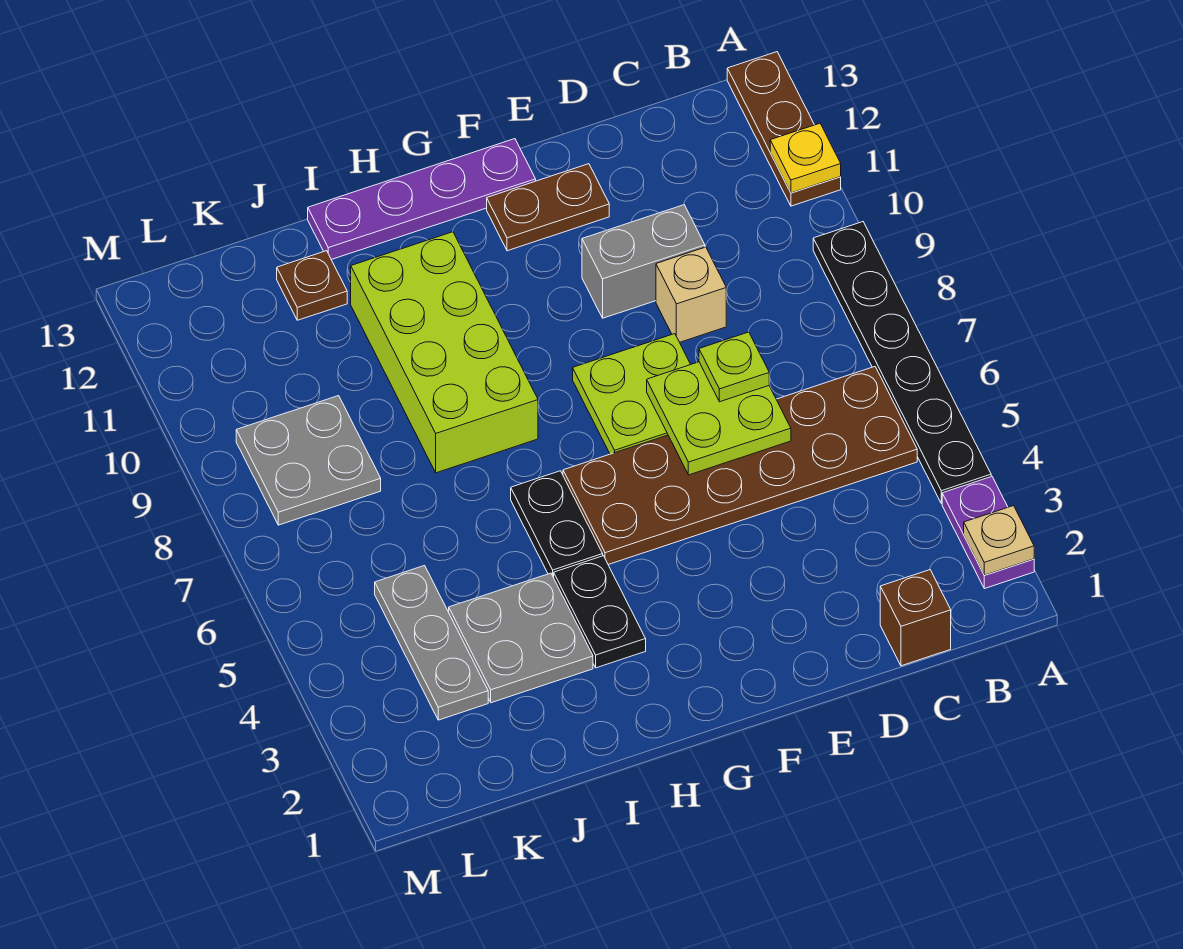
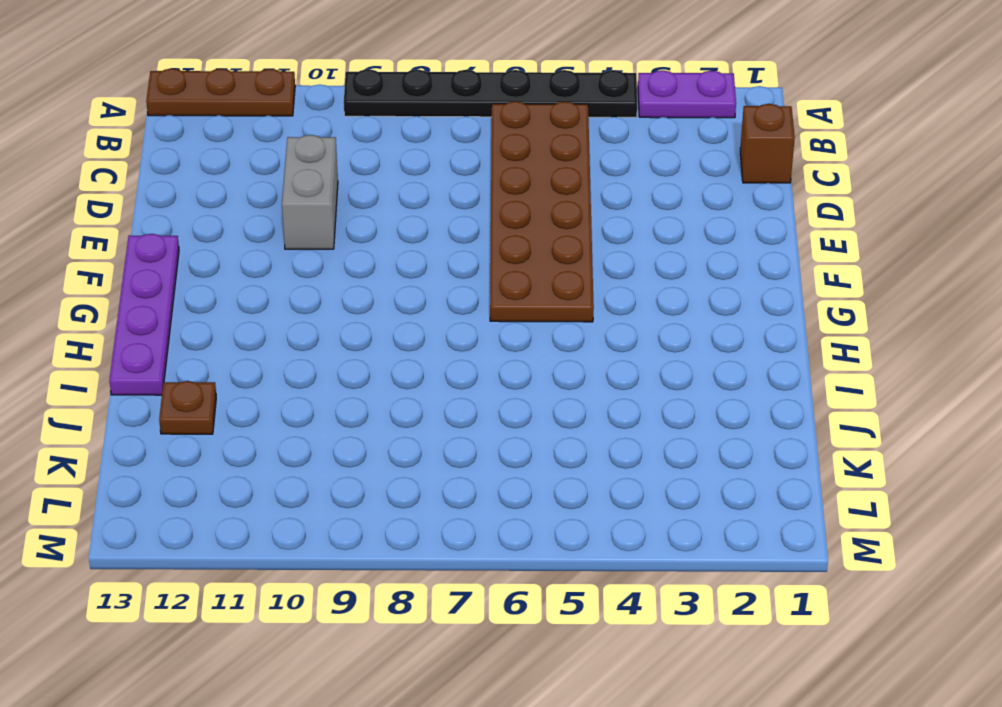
none -> tan 1x1 brick [656,247,726,342]
none -> lime 2x2 plate [573,334,691,454]
none -> brown 1x2 plate [487,164,609,251]

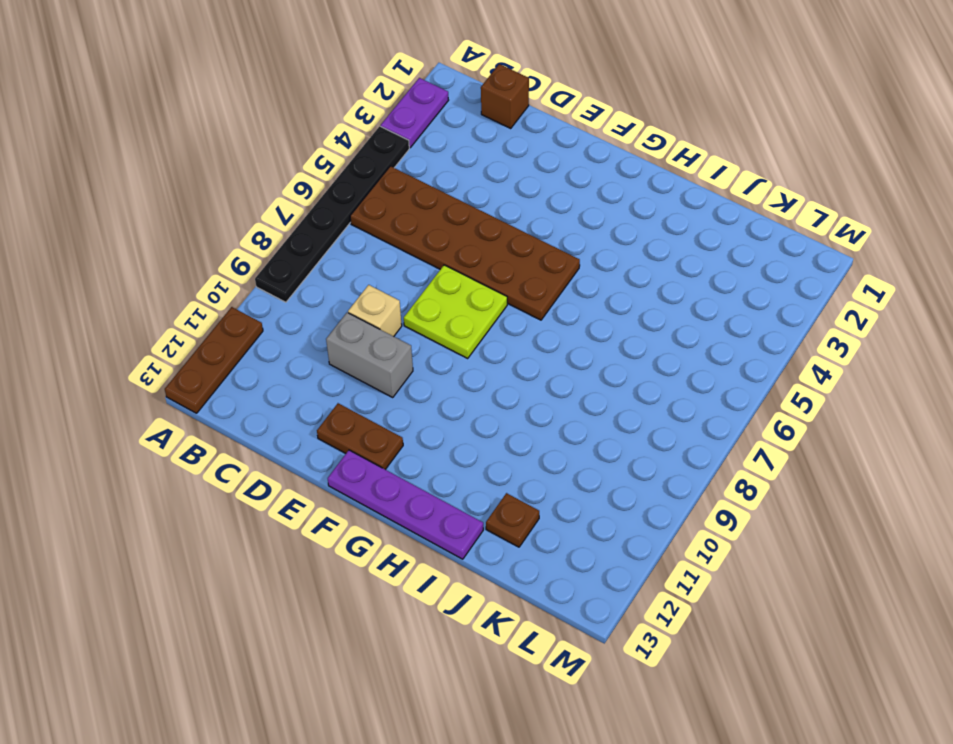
none -> black 1x2 plate [554,556,646,668]
none -> black 1x2 plate [511,471,603,577]
none -> lime 2x4 brick [351,232,538,473]

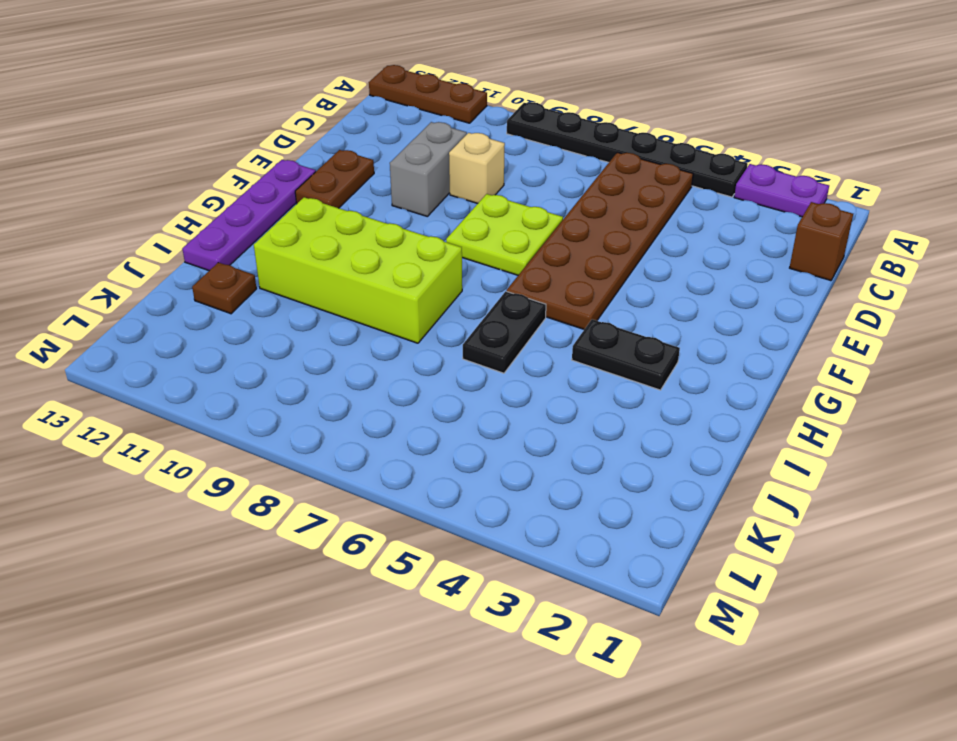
black 1x2 plate [463,291,546,373] -> black 1x2 plate turned to [511,471,603,577]
none -> grey 2x2 plate [449,573,593,703]
none -> grey 1x3 plate [375,566,488,720]
none -> grey 2x2 plate [236,396,381,525]

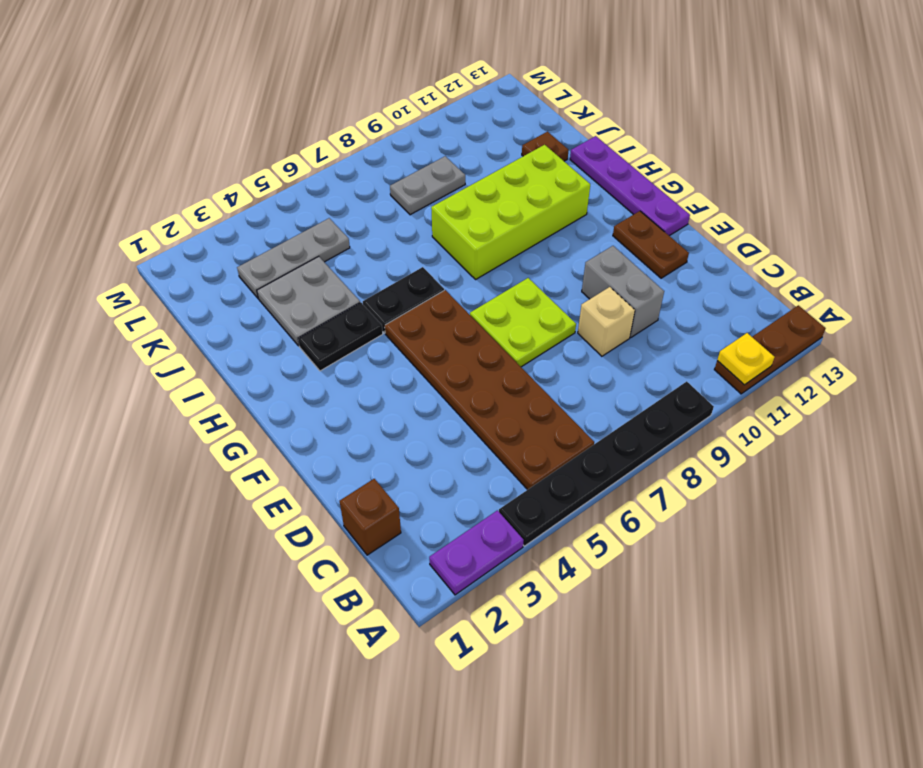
grey 1x2 plate [390,156,465,215] -> grey 2x2 plate [236,396,381,525]
none -> tan 1x1 plate [964,506,1034,575]
none -> lime 2x2 plate [647,362,791,475]
none -> lime 1x1 plate [699,332,769,402]

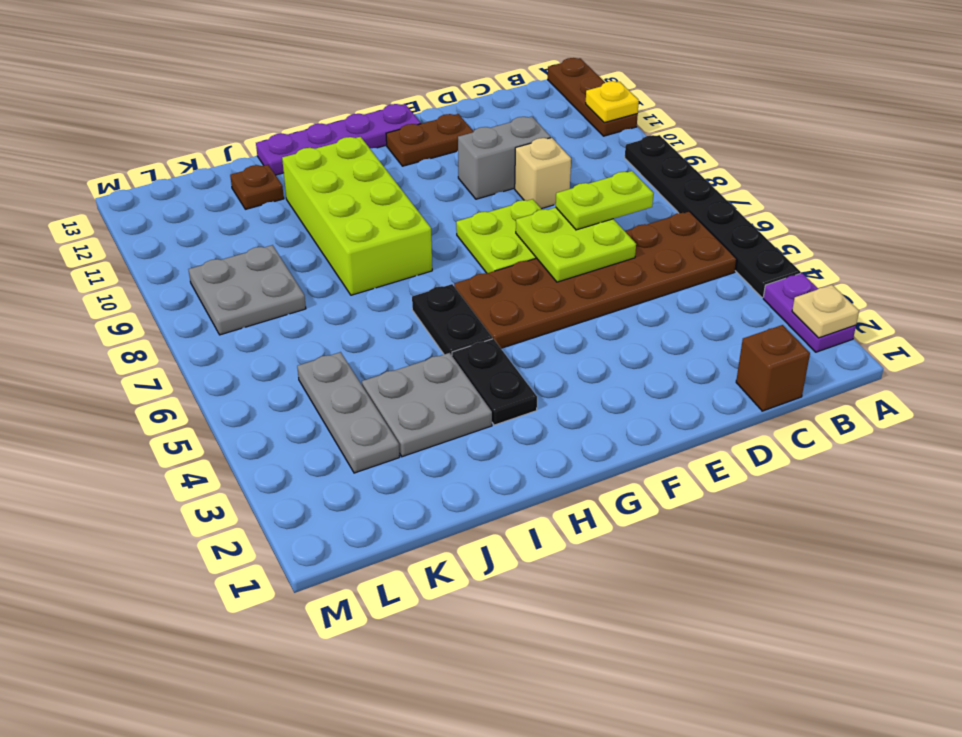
lime 1x2 plate [556,171,654,230] -> lime 1x1 plate [699,332,769,402]

